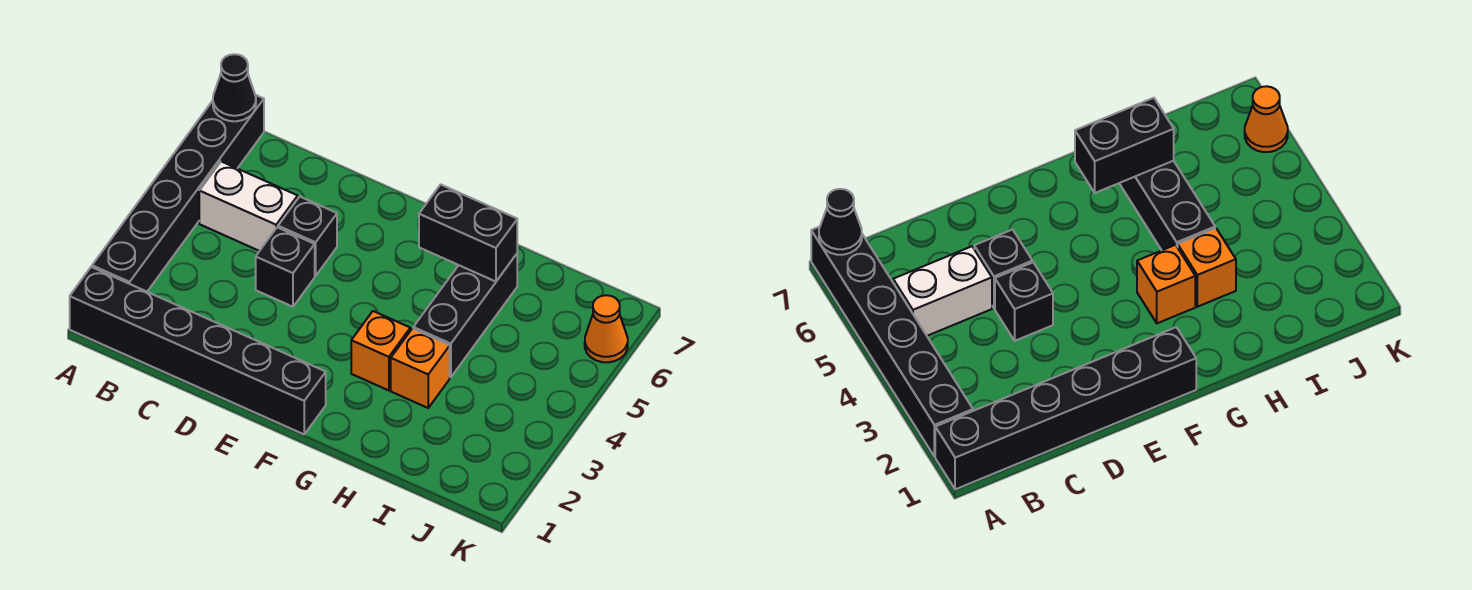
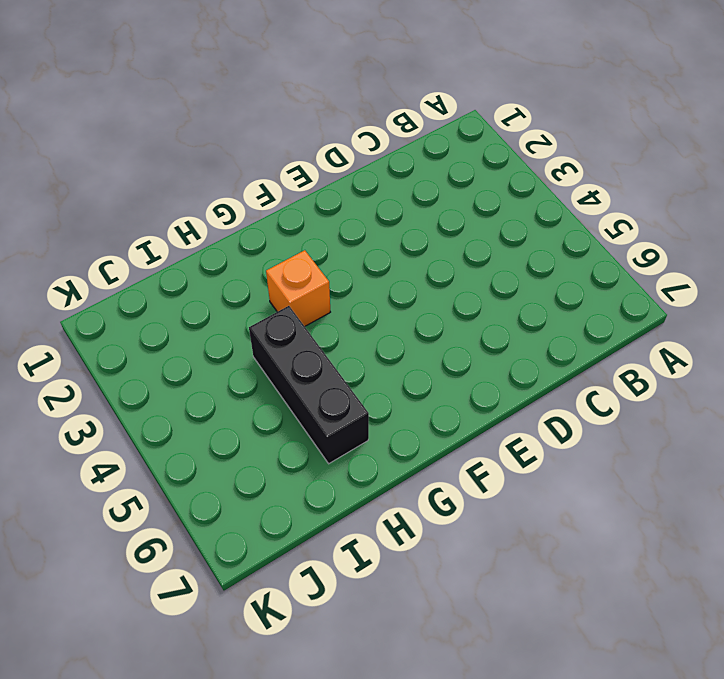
none -> black 1x6 brick [70,267,326,434]
none -> black 1x6 brick [92,95,264,292]

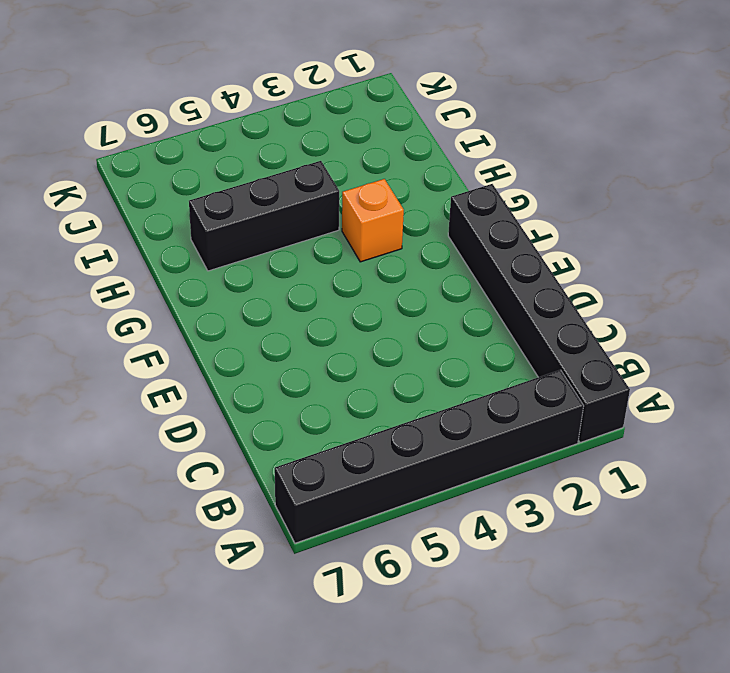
none -> white 1x2 brick [199,161,298,251]
none -> black 1x1 brick [256,227,315,307]

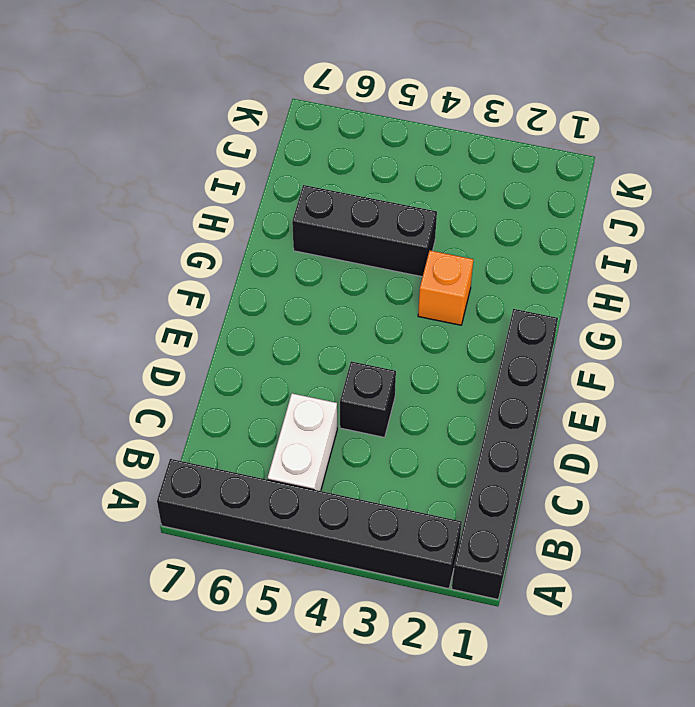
none -> black 1x1 brick [278,197,337,276]
none -> orange 1x1 brick [391,329,450,408]

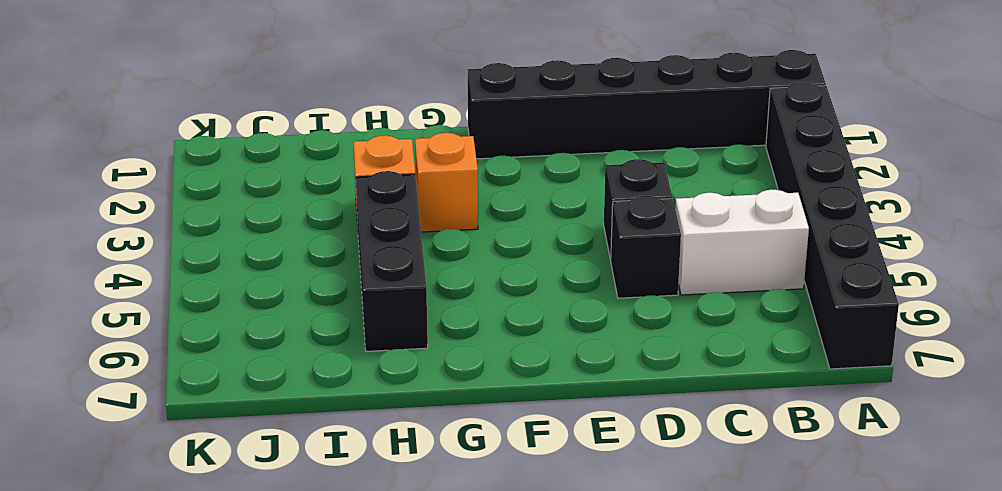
none -> orange 1x1 cone [585,295,628,362]
none -> black 1x1 cone [213,54,256,121]

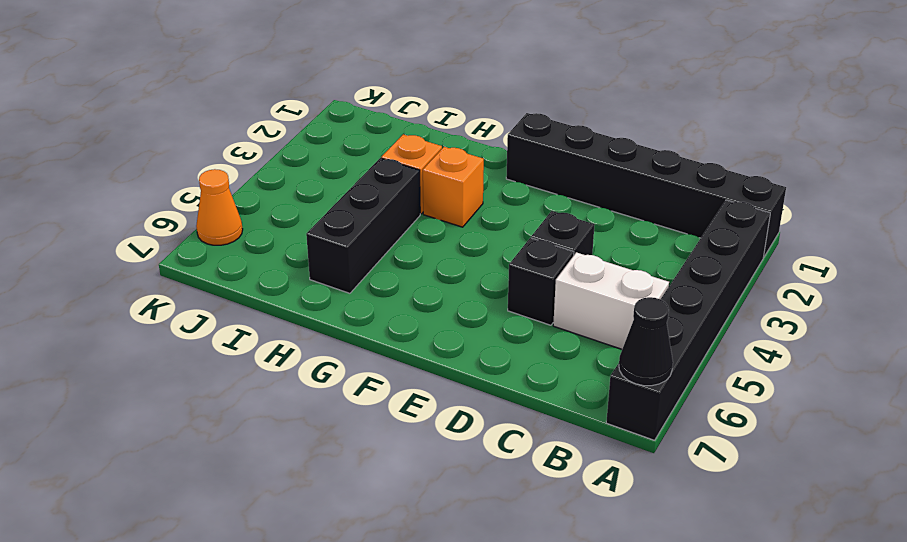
none -> black 1x2 brick [419,185,517,282]

